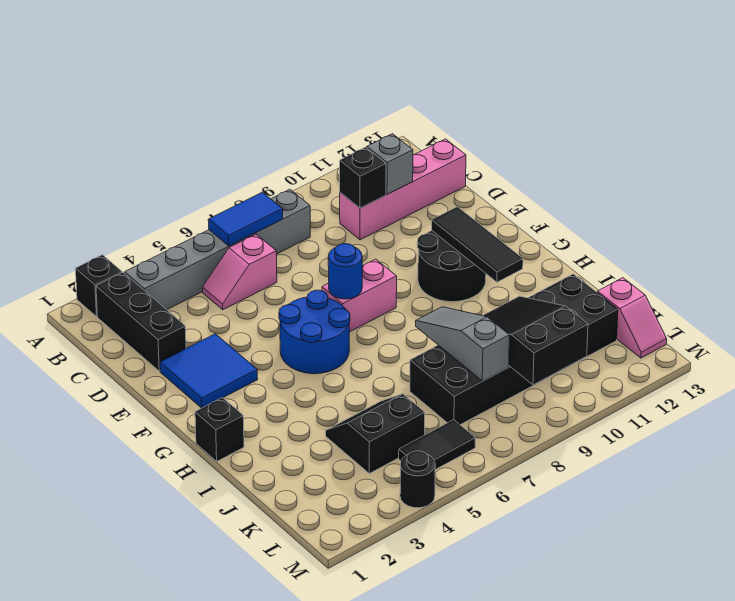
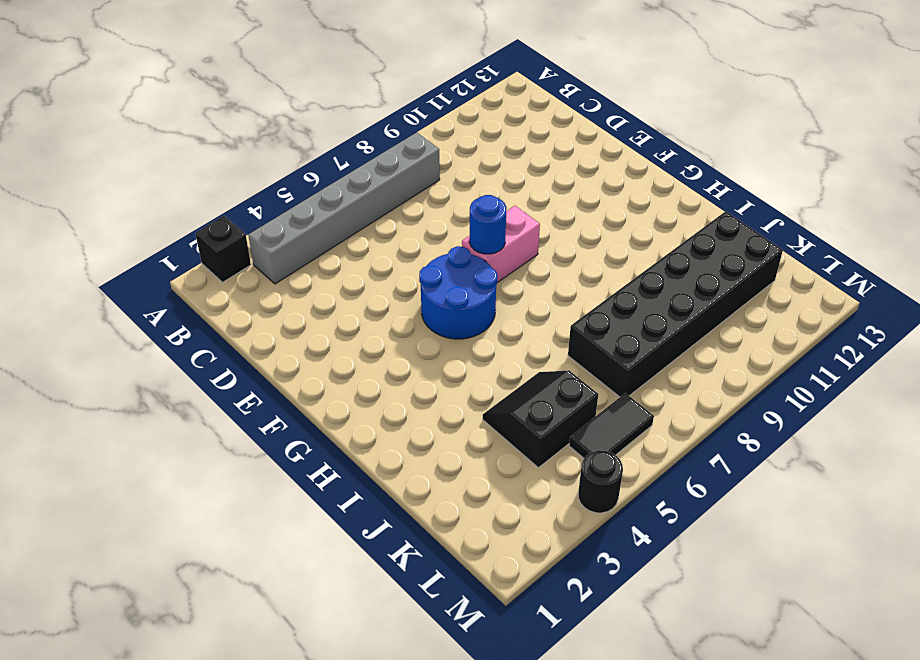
none -> black 1x3 brick [96,273,186,371]
none -> pink 1x2 slope [203,234,277,310]
none -> pink 1x4 brick [340,139,466,240]

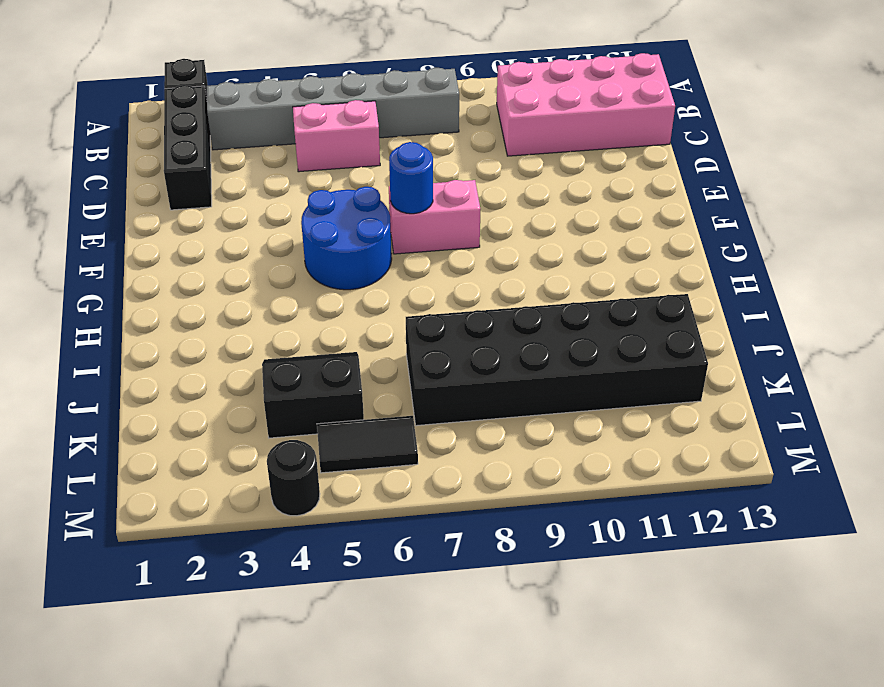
pink 2x4 brick [497,53,675,156] -> pink 1x4 brick [340,139,466,240]
pink 1x2 brick [293,100,380,172] -> pink 1x2 slope [203,234,277,310]
none -> blue 2x2 tile [160,334,258,408]
none -> black 2x2 round brick [417,231,486,302]
none -> black 1x1 brick [195,398,244,461]

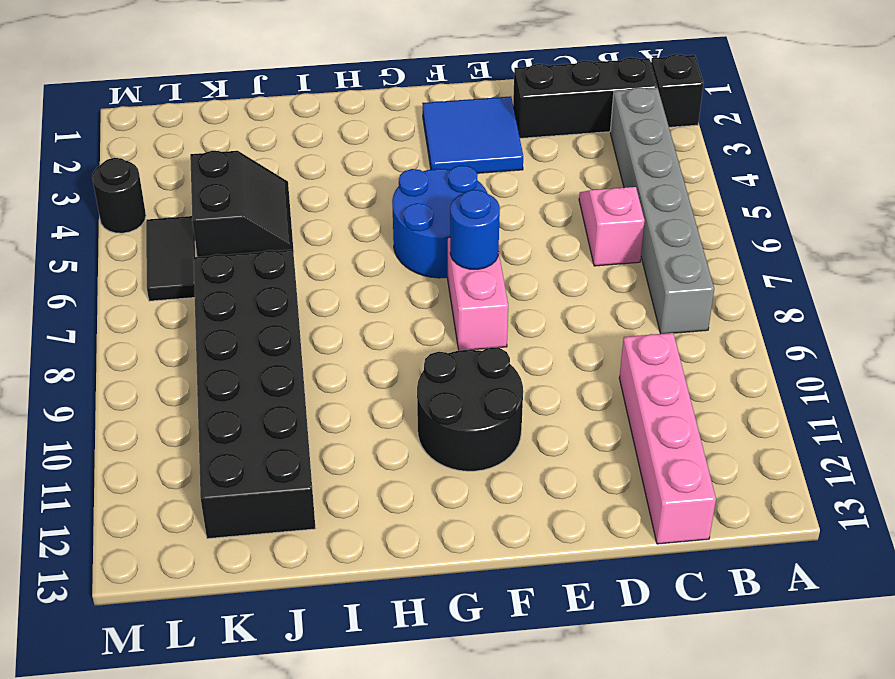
none -> black 1x1 brick [195,398,244,461]
none -> pink 1x2 slope [597,278,667,358]
none -> blue 1x2 tile [208,192,283,246]

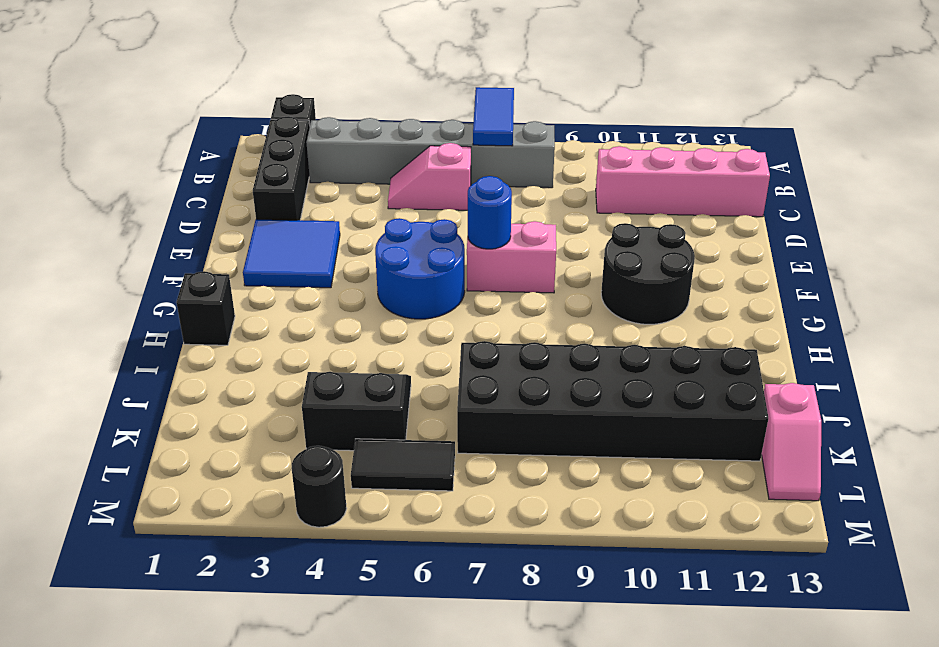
blue 1x2 tile [473,87,514,146] -> blue 1x2 tile turned to [208,192,283,246]
none -> black 1x1 brick [340,147,386,208]
none -> grey 1x1 brick [367,134,413,194]
none -> black 1x3 tile [432,207,523,282]

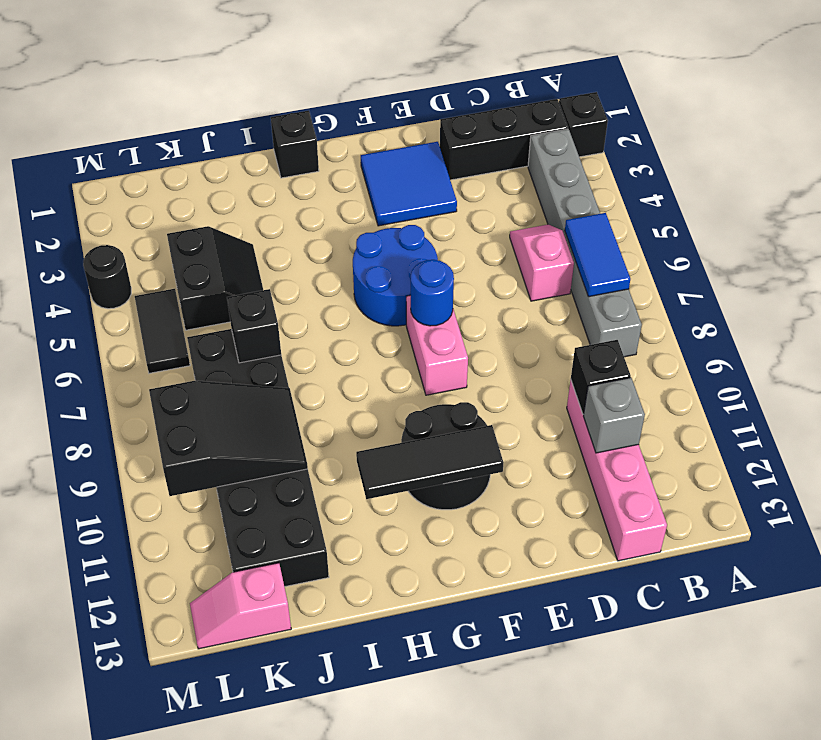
black 1x1 brick [227,289,281,363] -> none
none -> grey 1x3 slope [416,307,510,381]

